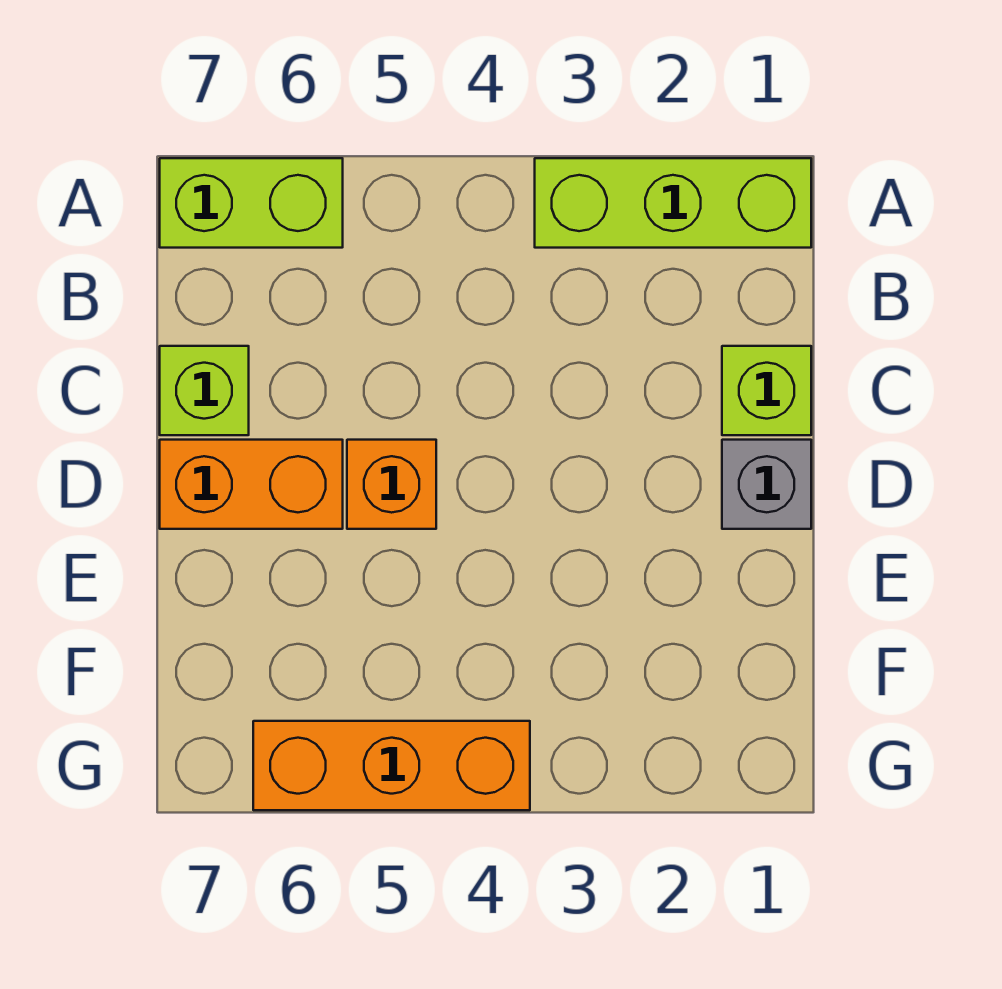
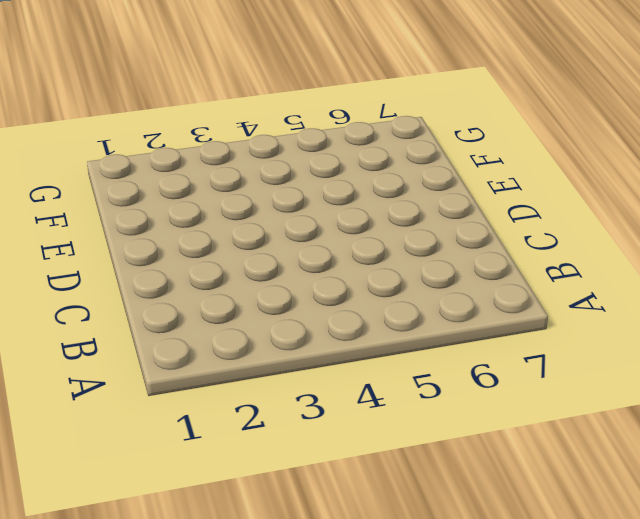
none -> lime 1x3 brick [535,158,811,248]
none -> lime 1x2 brick [160,158,343,248]

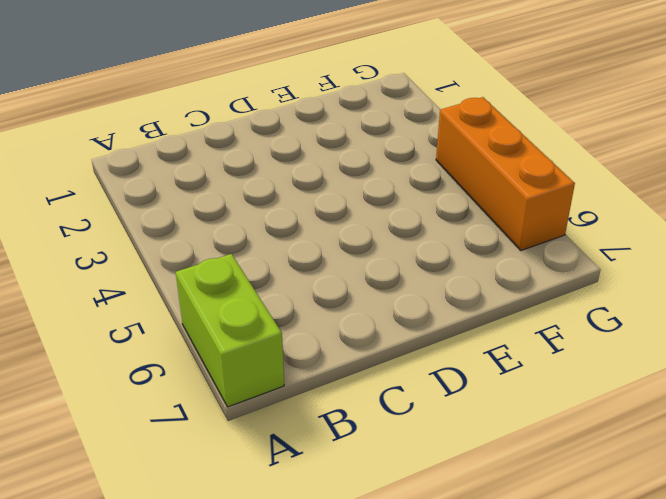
none -> lime 1x3 brick [535,158,811,248]
none -> lime 1x1 brick [722,346,811,435]

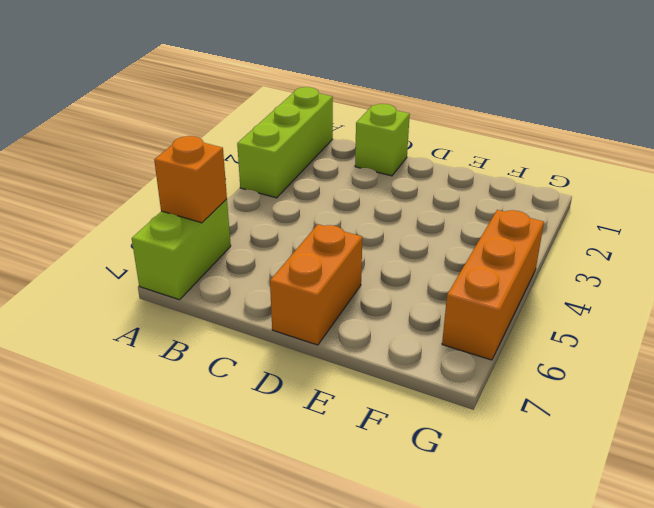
orange 1x1 brick [154,136,227,223] -> orange 1x1 brick moved to [347,440,436,529]
none -> lime 1x1 brick [160,346,249,435]
none -> grey 1x1 brick [722,440,811,529]

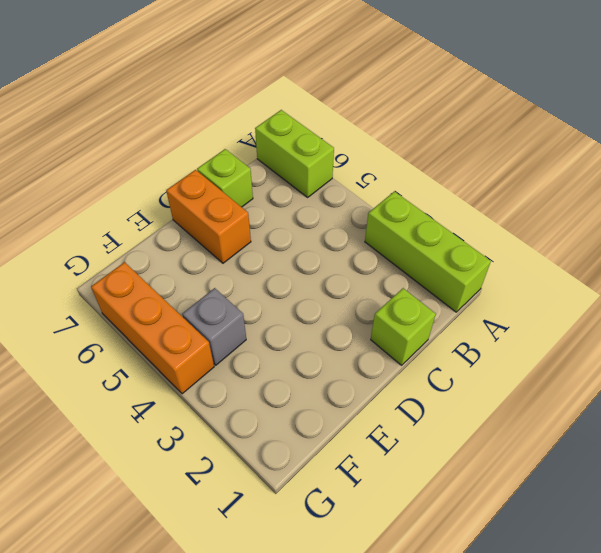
grey 1x1 brick [182,288,246,365] -> grey 1x1 brick moved to [722,440,811,529]
none -> orange 1x1 brick [347,440,436,529]

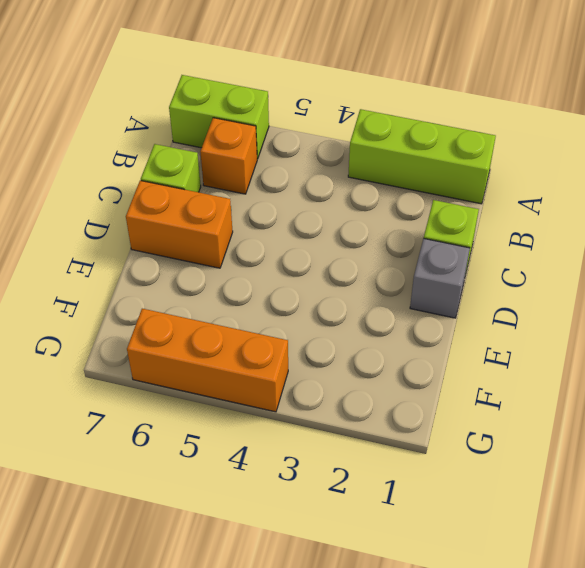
orange 1x1 brick [200,118,257,194] -> orange 1x1 brick moved to [347,440,436,529]

